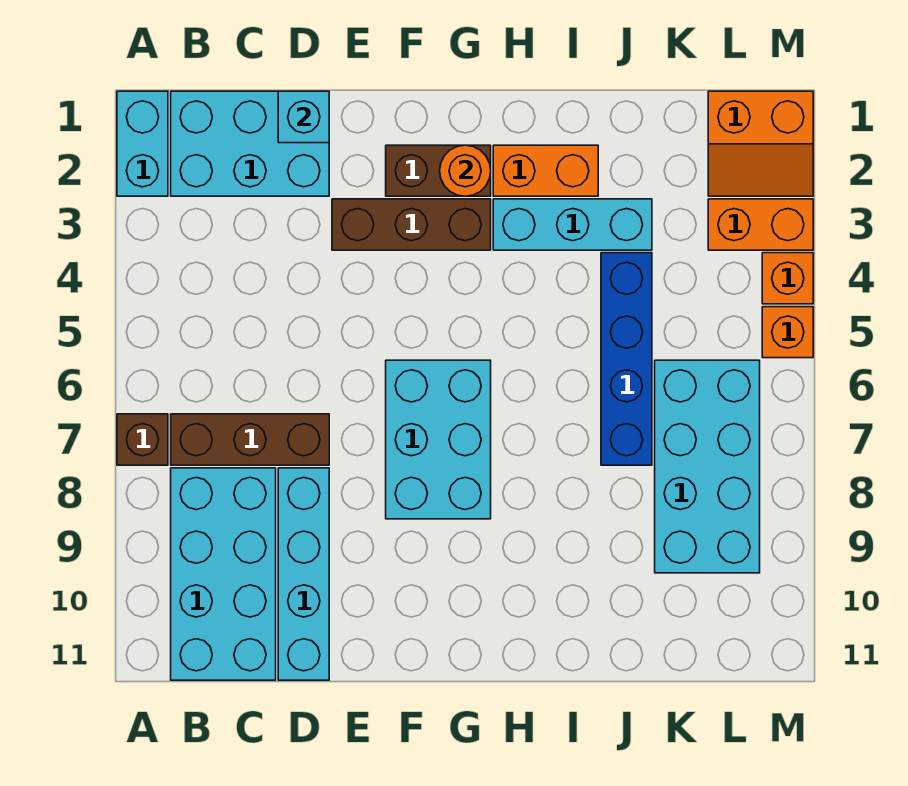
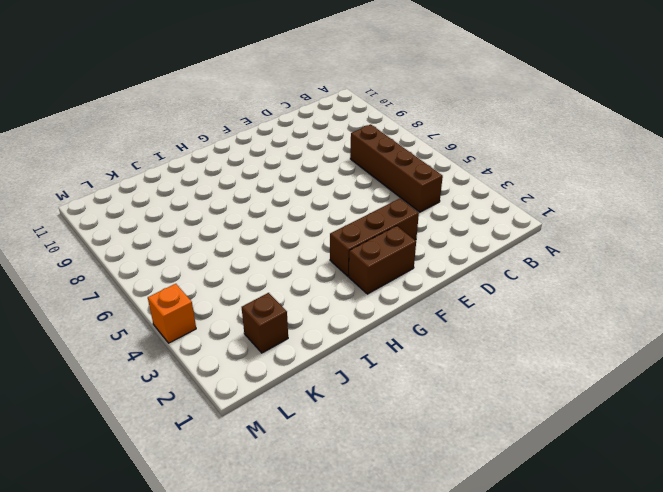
brown 1x4 brick [350,124,443,212] -> brown 1x3 brick [171,414,329,465]
brown 1x1 brick [242,293,288,353] -> brown 1x1 brick moved to [117,414,168,465]
none -> cyan 1x2 brick [117,91,168,196]
none -> cyan 2x3 brick [171,91,329,196]
none -> cyan 2x4 brick [171,468,276,680]

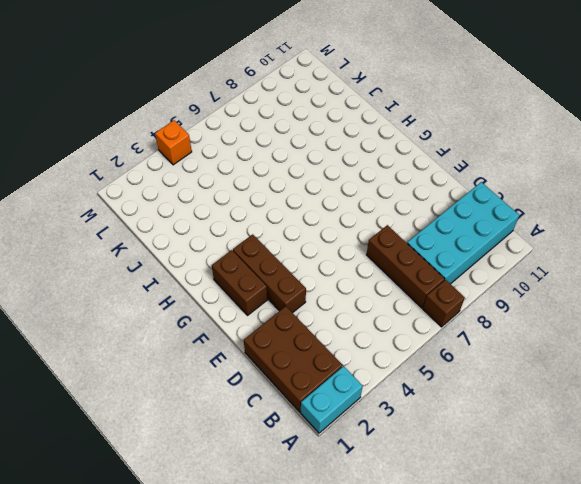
brown 2x3 brick [244,306,343,412] -> cyan 2x3 brick [171,91,329,196]
none -> cyan 1x4 brick [278,468,329,680]
none -> cyan 2x3 brick [386,360,491,519]
none -> orange 1x2 brick [493,145,598,196]

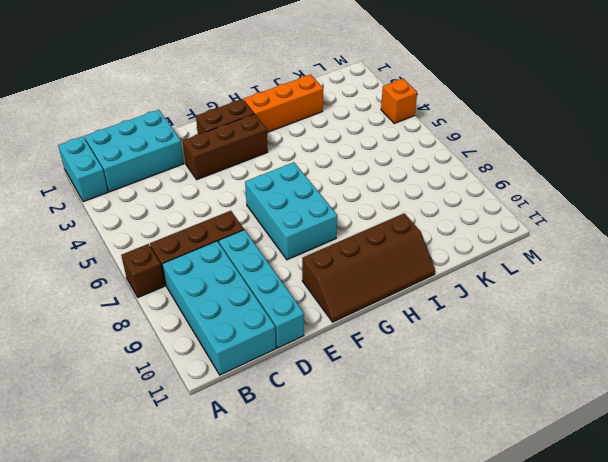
brown 2x4 slope [302,213,435,322] -> none
orange 1x3 brick [244,75,323,132] -> orange 1x2 brick [493,145,598,196]
none -> cyan 1x3 brick [493,199,652,250]
none -> blue 1x4 brick [601,253,652,465]
none -> cyan 2x4 brick [655,360,760,573]

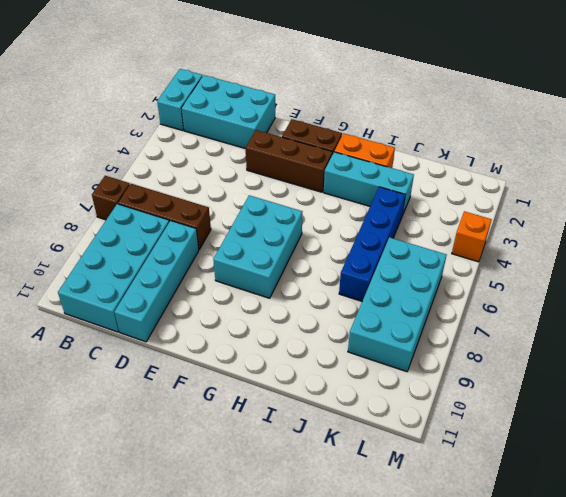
none -> orange 2x2 slope [708,91,813,196]
none -> orange 1x2 brick [708,199,813,250]
none -> orange 1x1 brick [762,307,813,358]

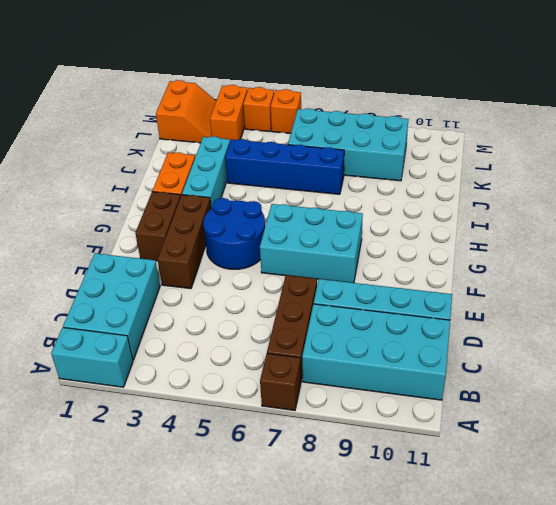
blue 2x2 round brick [203,198,265,269] -> none
none -> cyan 1x1 brick [278,91,329,143]
none -> orange 1x1 round brick [440,145,491,196]

